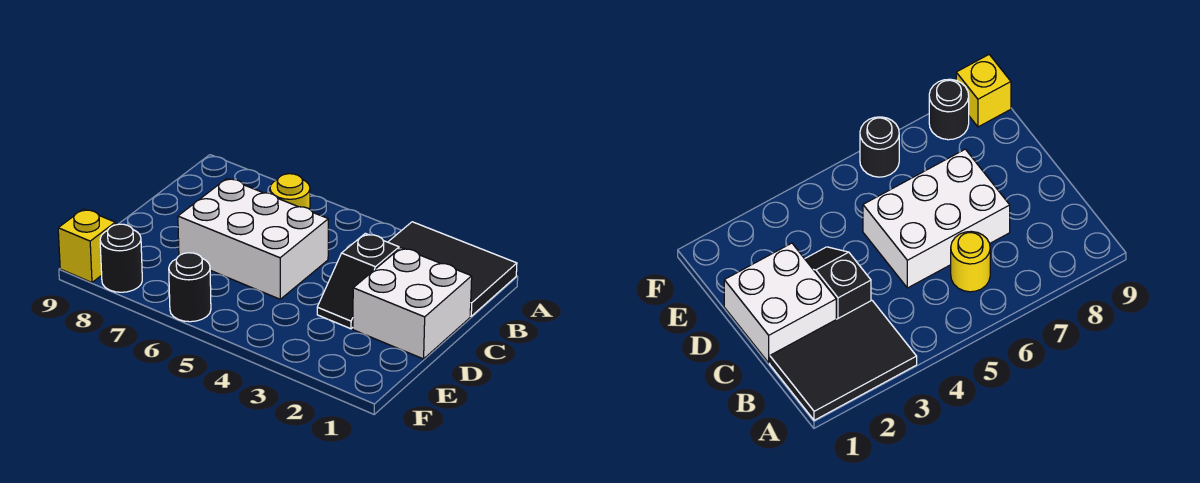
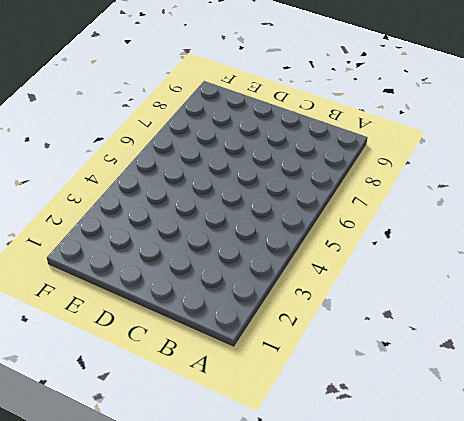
none -> black 2x3 tile [388,222,517,316]
none -> yellow 1x1 round brick [270,174,310,209]

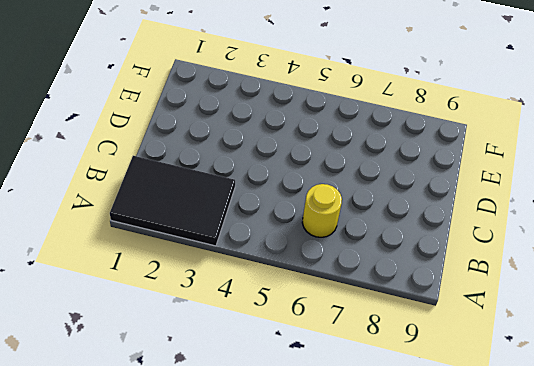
none -> white 2x2 brick [353,248,472,359]
none -> black 1x2 slope [317,233,399,329]

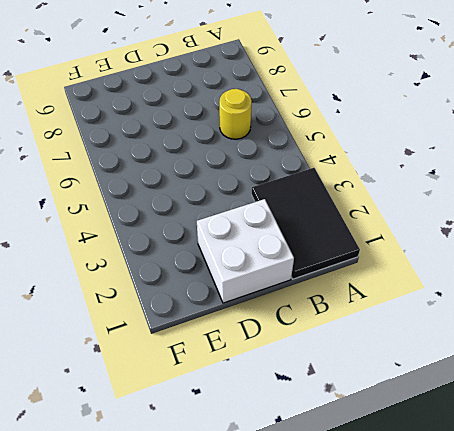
none -> black 1x2 slope [317,233,399,329]
none -> white 2x3 brick [178,178,328,299]

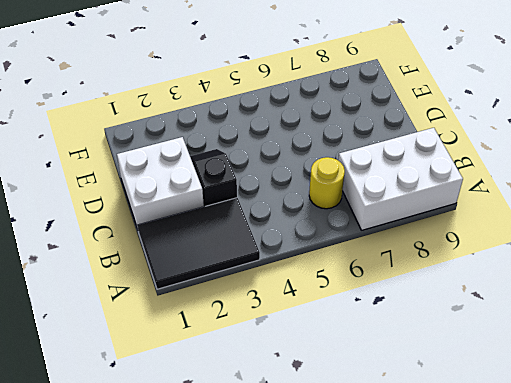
white 2x3 brick [338,128,463,230] -> white 2x3 brick moved to [178,178,328,299]
none -> black 1x1 round brick [169,253,211,322]
none -> black 1x1 round brick [100,224,142,292]

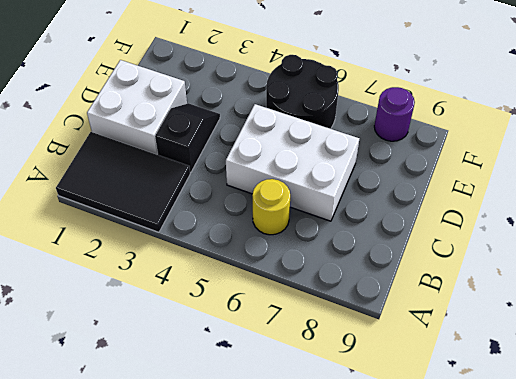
black 2x2 round brick [266,55,339,129] -> black 1x1 round brick [169,253,211,322]
purple 1x1 round brick [374,87,415,141] -> black 1x1 round brick [100,224,142,292]
none -> yellow 1x1 brick [58,209,115,282]

